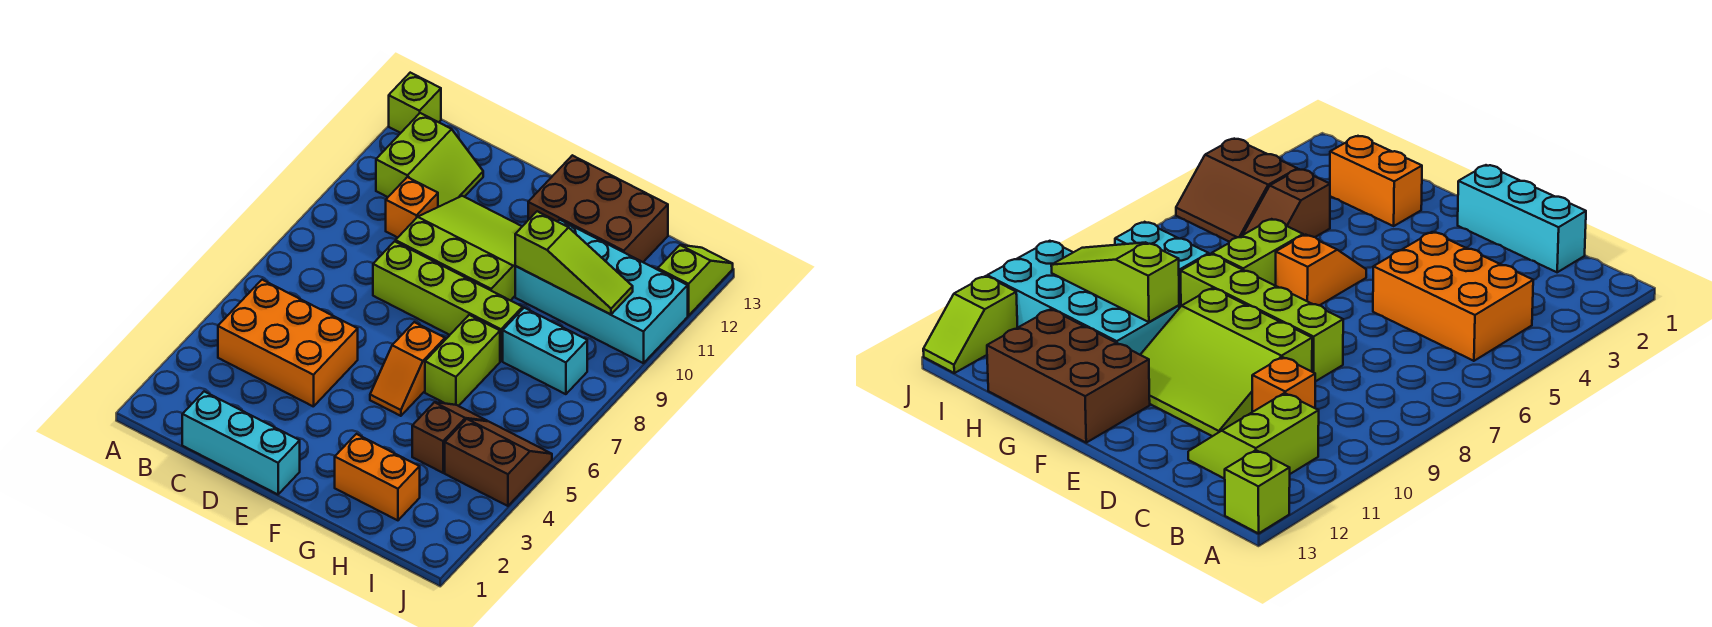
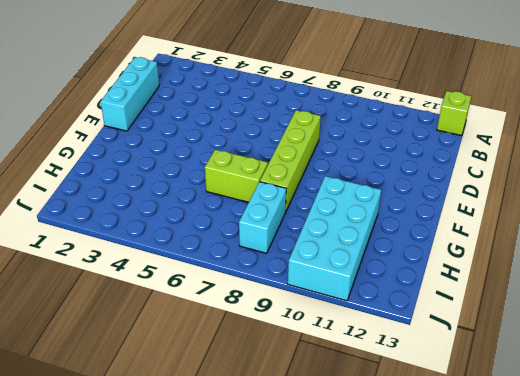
none -> orange 2x3 brick [218,280,358,407]
none -> lime 2x2 slope [376,113,483,207]
none -> orange 1x1 brick [386,177,438,238]

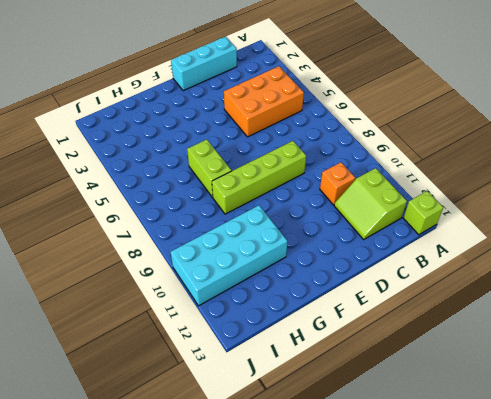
none -> lime 3x3 slope [396,196,522,301]
none -> orange 1x2 slope [370,322,445,416]
none -> brown 2x3 brick [528,155,668,262]

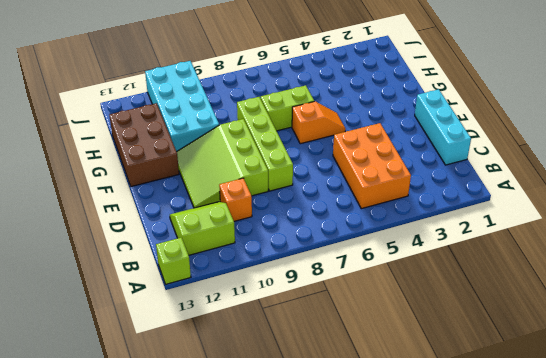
none -> orange 1x2 brick [335,434,420,520]
none -> brown 1x2 slope [412,402,487,473]
none -> cyan 1x2 brick [503,308,587,394]

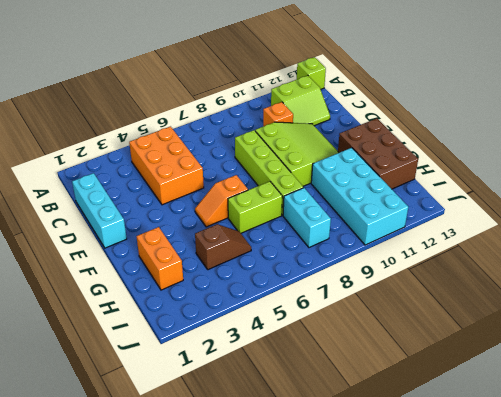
none -> brown 2x2 slope [445,419,552,506]
none -> lime 1x2 slope [658,245,733,316]
none -> lime 1x3 slope [515,211,633,315]

